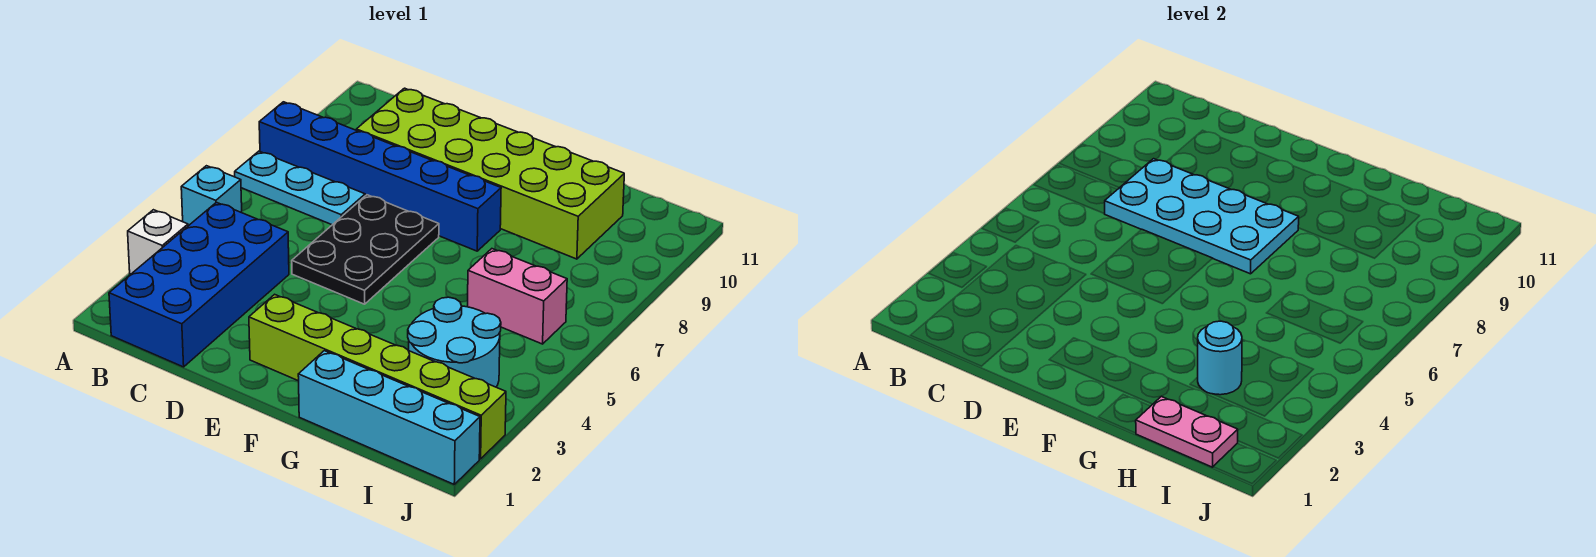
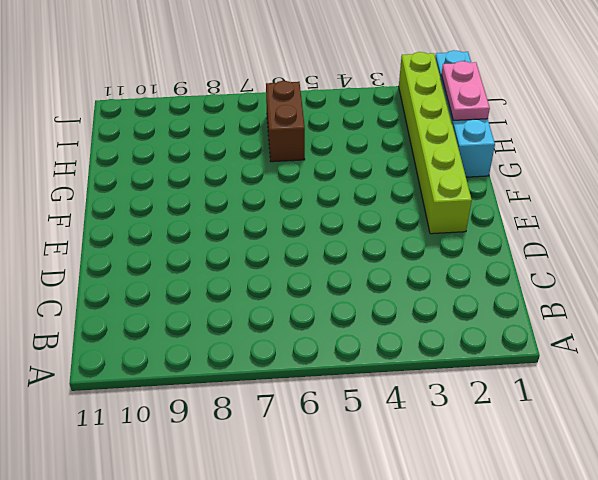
brown 1x2 brick [266,81,305,162] -> pink 1x2 brick [468,249,567,344]
none -> white 1x1 brick [128,210,188,274]
none -> cyan 1x1 brick [181,166,242,226]
none -> cyan 1x3 plate [235,151,365,225]

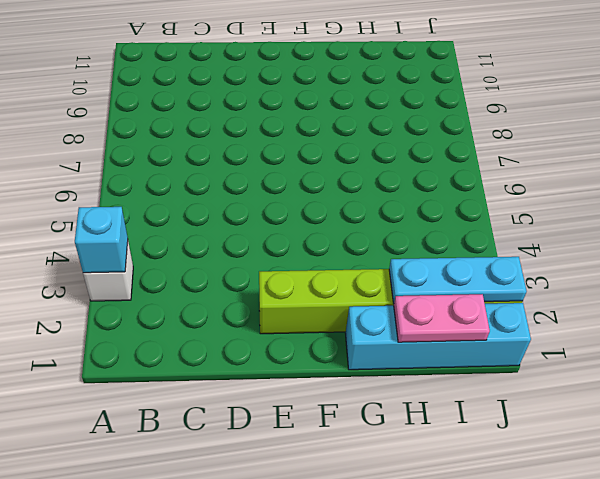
cyan 1x1 brick [75,207,128,273] -> cyan 1x1 brick moved to [181,166,242,226]
cyan 1x3 plate [389,257,527,303] -> cyan 1x3 plate moved to [235,151,365,225]
none -> blue 1x6 brick [259,102,501,251]
none -> blue 2x4 brick [109,202,289,367]
none -> lime 2x6 brick [356,88,624,259]

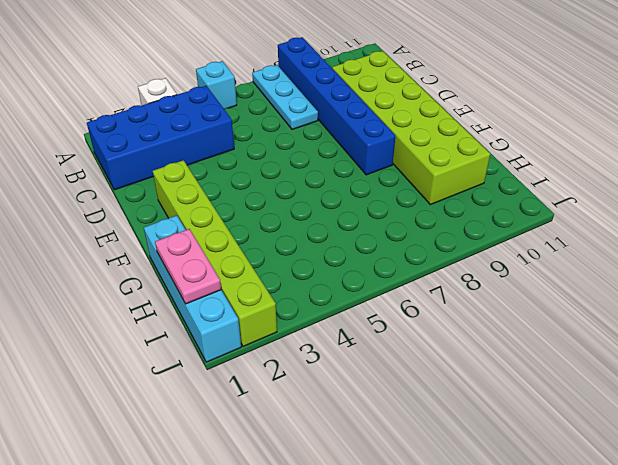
none -> black 2x3 plate [292,195,439,304]
none -> cyan 2x2 round brick [408,297,501,387]
none -> pink 1x2 brick [468,249,567,344]

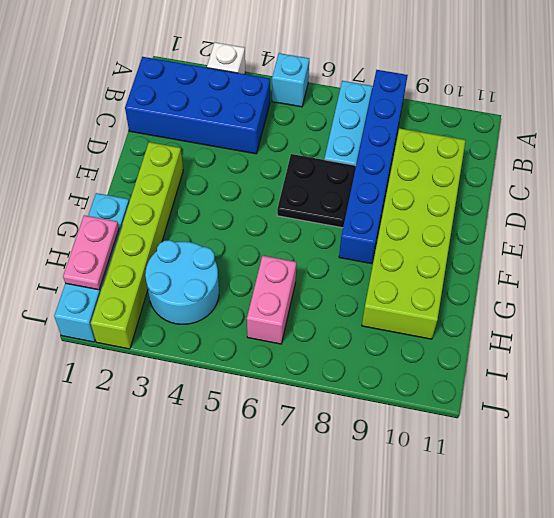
black 2x2 plate [277,154,356,228] -> black 2x3 plate [292,195,439,304]
none -> cyan 2x4 plate [1105,159,1299,274]
none -> cyan 1x1 round brick [1198,321,1242,395]

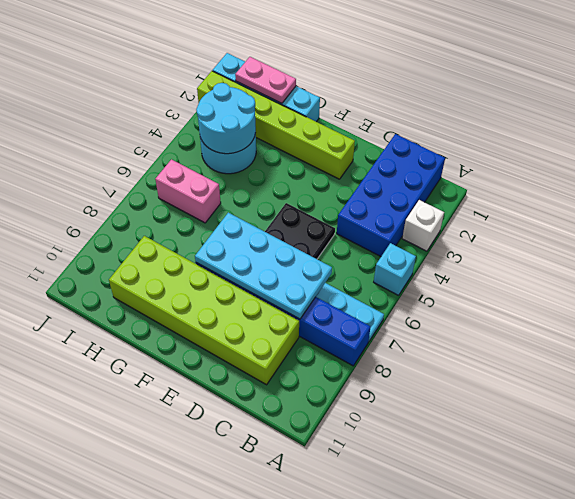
cyan 2x2 round brick [196,83,256,154] -> cyan 1x1 round brick [1198,321,1242,395]

